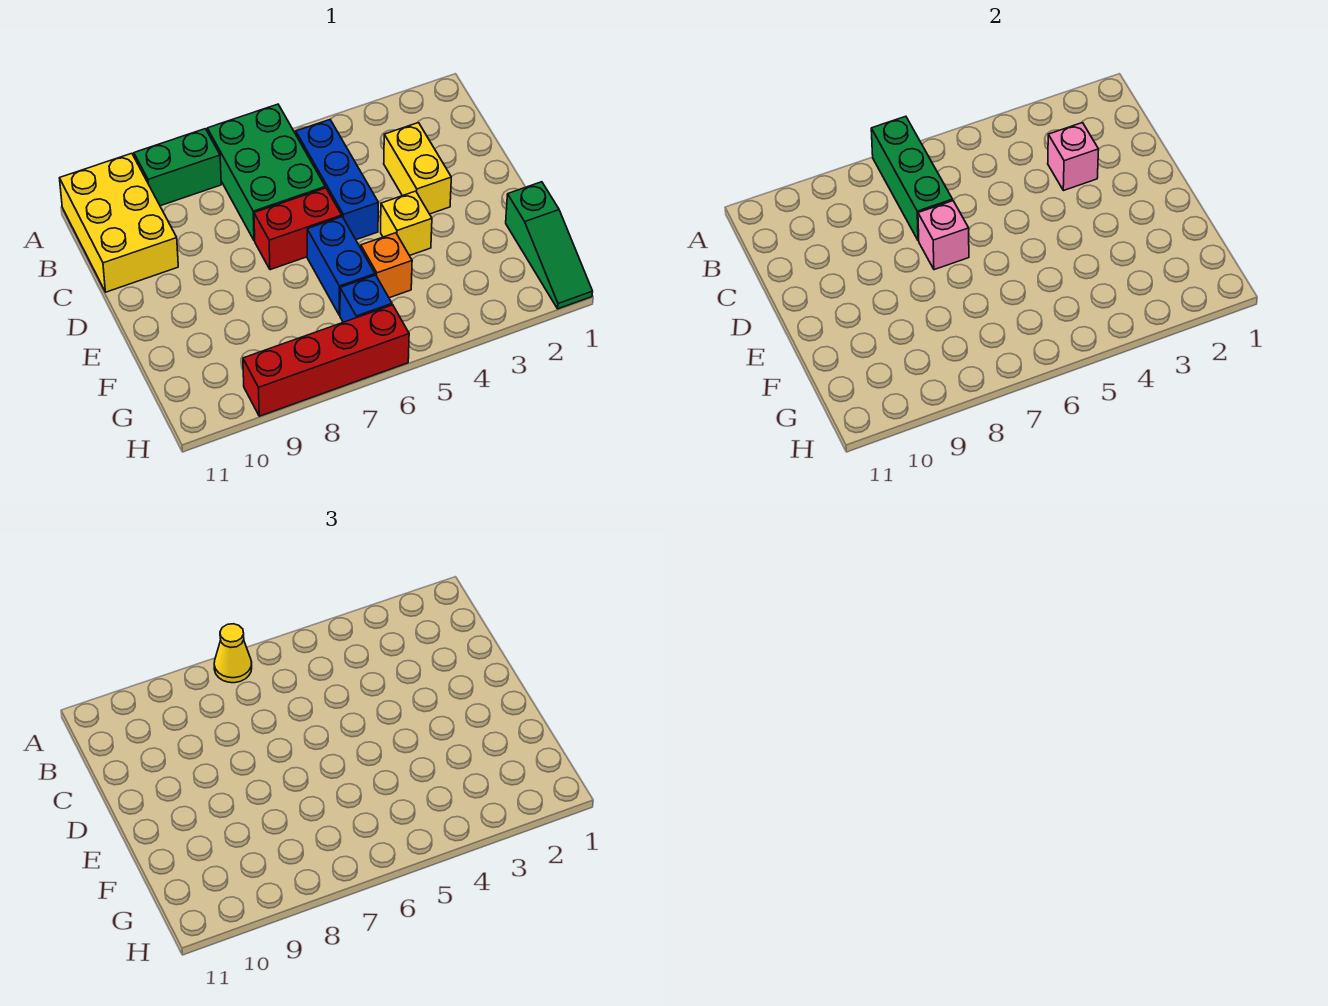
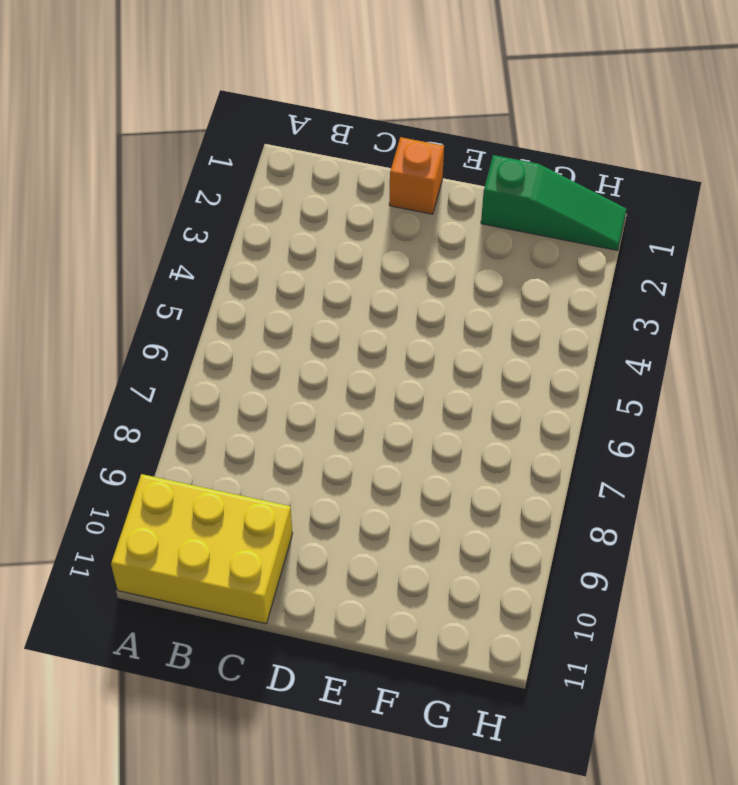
orange 1x1 brick [389,137,444,214] -> orange 1x1 brick moved to [361,233,412,298]
none -> green 2x3 brick [207,104,325,241]
none -> green 1x2 brick [134,129,221,206]
none -> blue 1x3 brick [296,120,378,240]

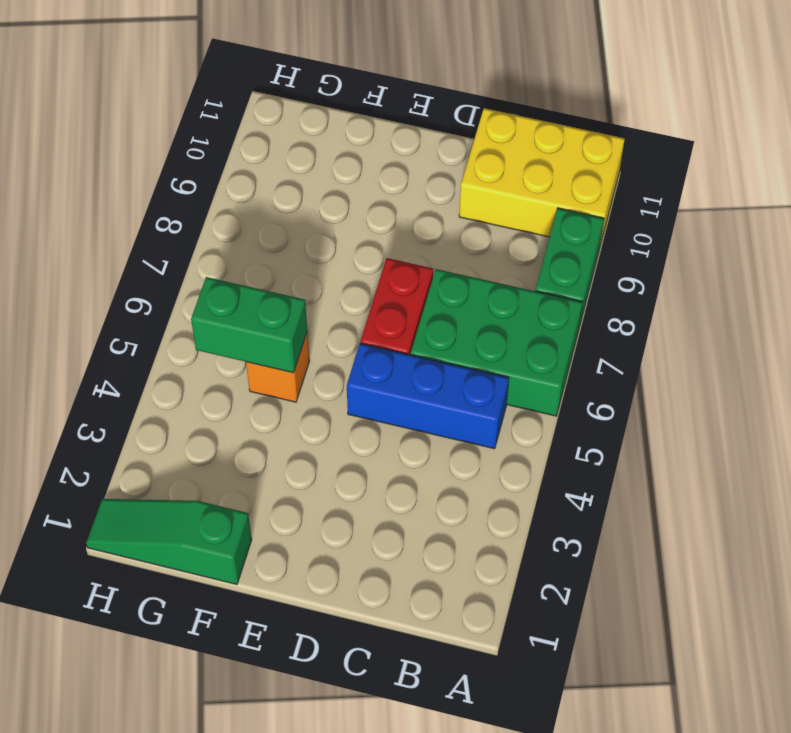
green 1x2 brick [191,277,307,373] -> none
none -> yellow 1x2 brick [384,123,451,214]
none -> yellow 1x1 brick [381,191,432,256]
none -> blue 1x2 brick [307,217,375,315]

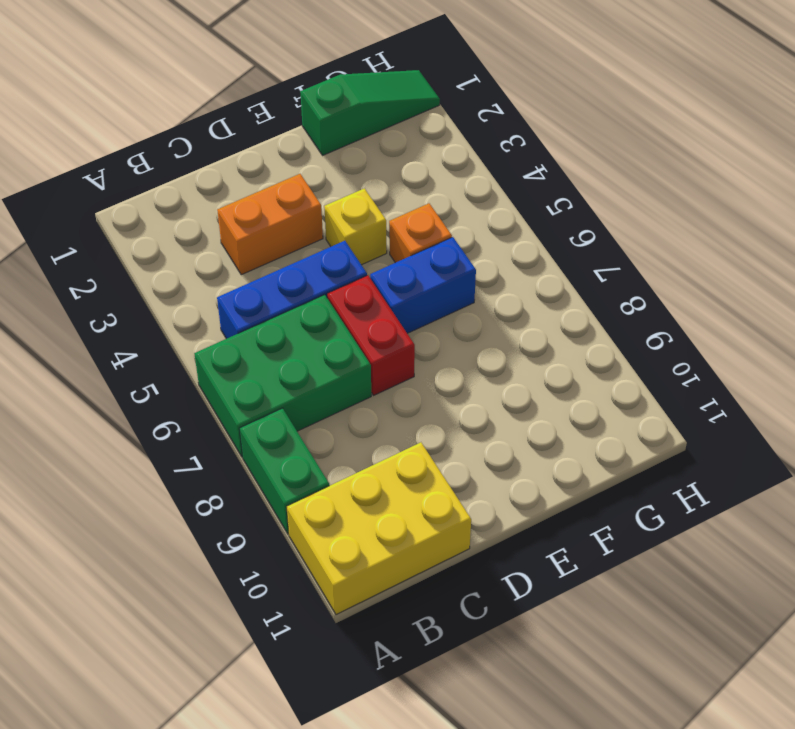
orange 1x2 brick [217,174,323,275] -> yellow 1x2 brick [384,123,451,214]
none -> blue 1x1 brick [340,275,392,322]
none -> red 1x4 brick [243,305,409,416]
none -> green 1x3 brick [871,116,953,241]

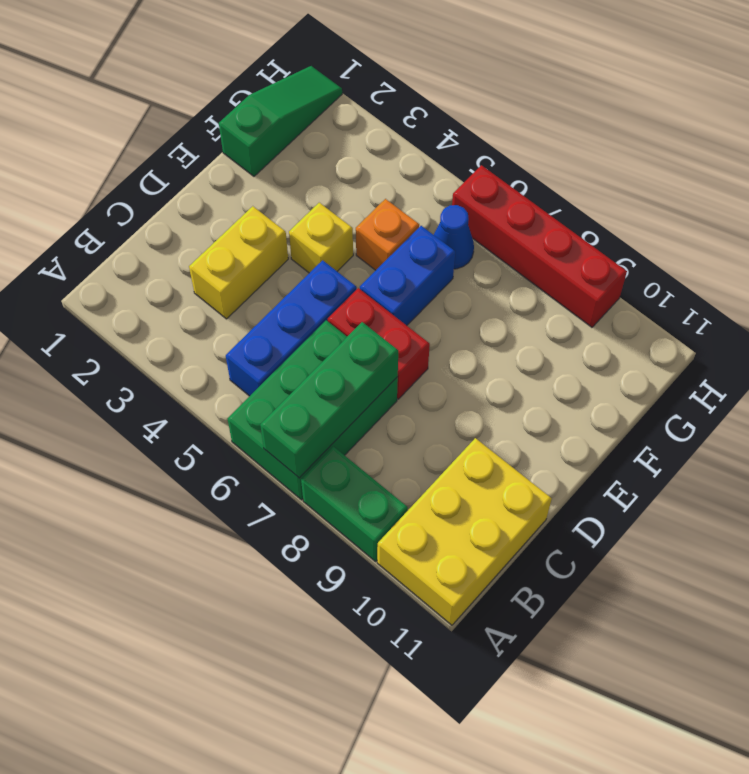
blue 1x1 cone [434,205,474,269] -> blue 1x1 brick [340,275,392,322]
none -> pink 1x1 brick [1048,123,1099,191]
none -> pink 1x1 brick [918,201,969,270]
none -> yellow 1x1 cone [214,624,252,683]

